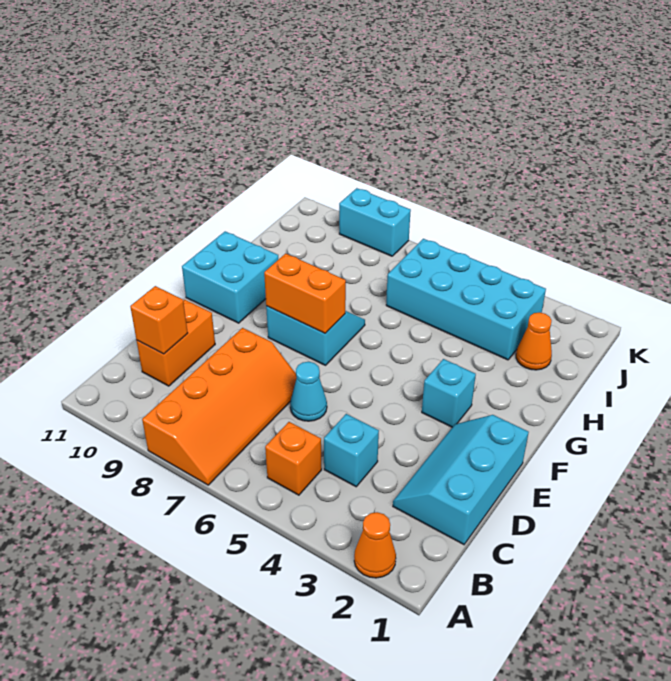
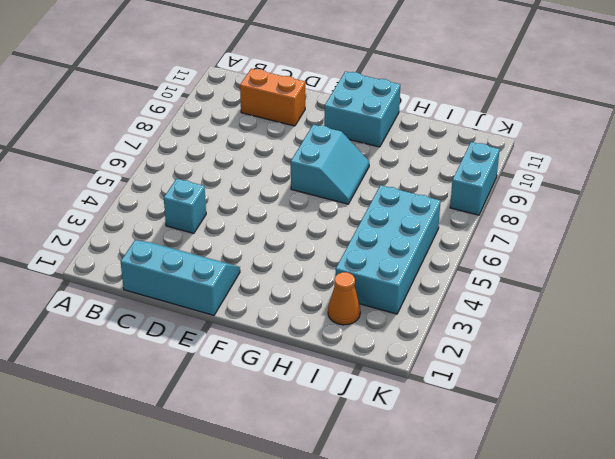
none -> orange 1x1 cone [354,512,396,578]
none -> orange 2x4 slope [142,328,297,485]
none -> orange 1x1 brick [265,422,322,495]

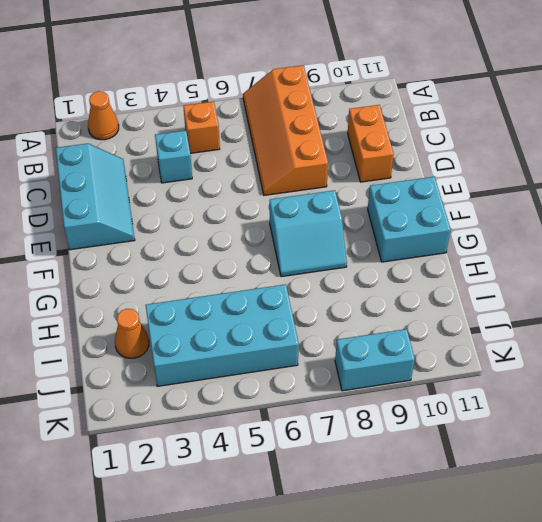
none -> cyan 1x1 cone [290,362,327,421]
none -> cyan 1x1 brick [422,359,476,427]
none -> orange 1x1 brick [130,286,188,354]

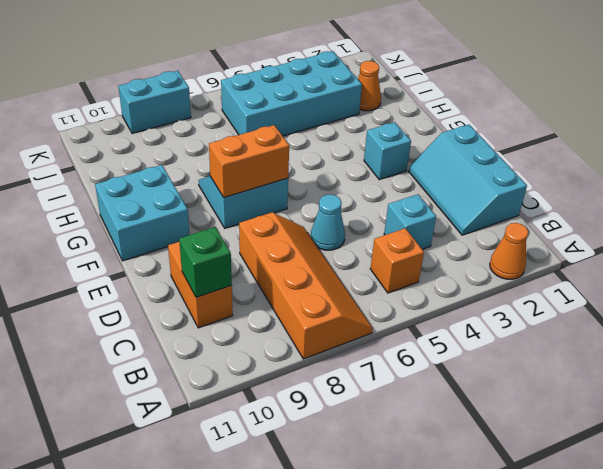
green 1x1 brick [179,227,232,297] -> orange 1x1 brick [130,286,188,354]

